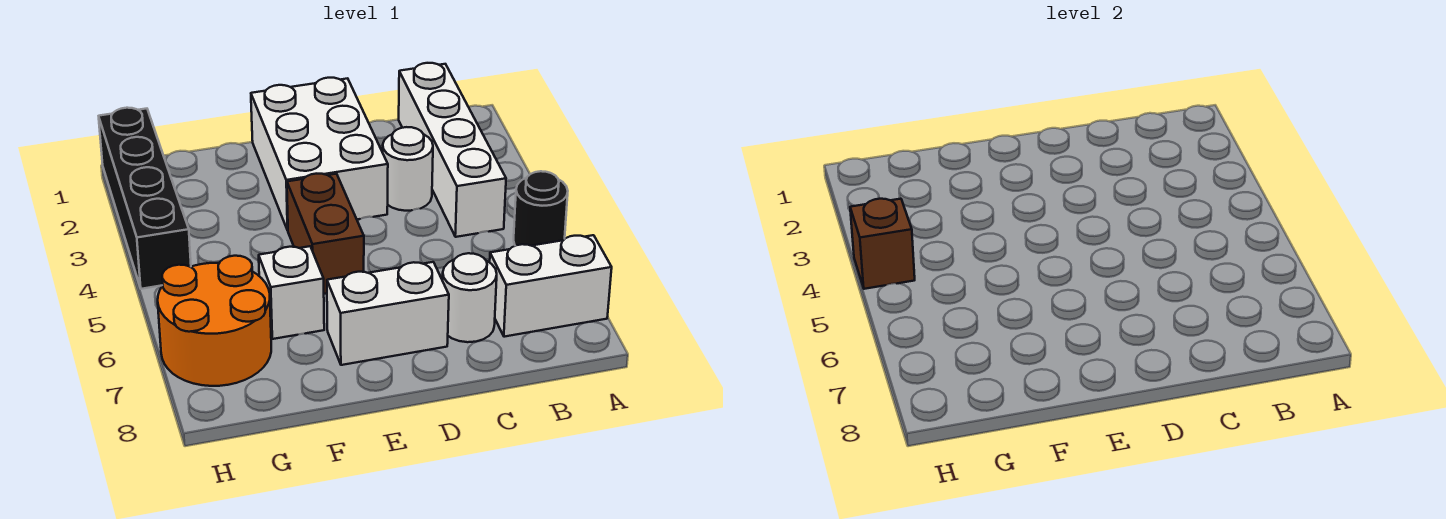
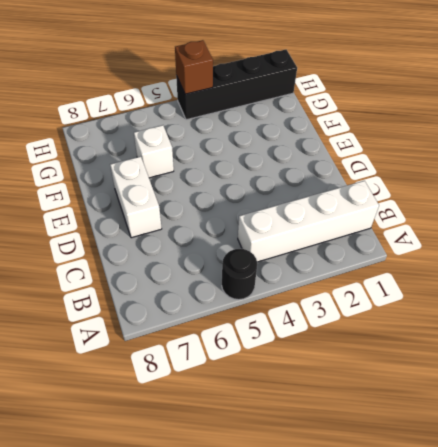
none -> white 1x2 brick [490,235,612,337]
none -> white 1x1 round brick [382,127,433,211]
none -> white 1x1 round brick [443,253,497,342]

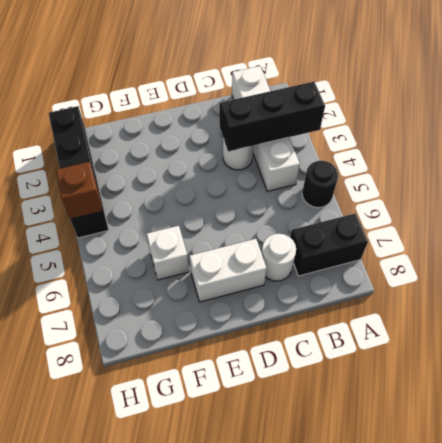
black 1x3 brick [219,82,325,152] -> none
black 1x2 brick [290,213,368,276] -> white 1x2 brick [490,235,612,337]
none -> white 2x3 brick [251,78,388,230]
none -> brown 1x2 brick [287,174,364,294]
none -> orange 2x2 round brick [158,256,271,386]

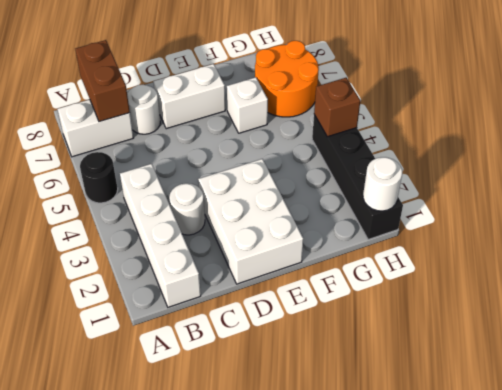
brown 1x2 brick [75,40,130,122] -> brown 1x2 brick moved to [287,174,364,294]
white 1x1 round brick [363,157,402,211] -> none

